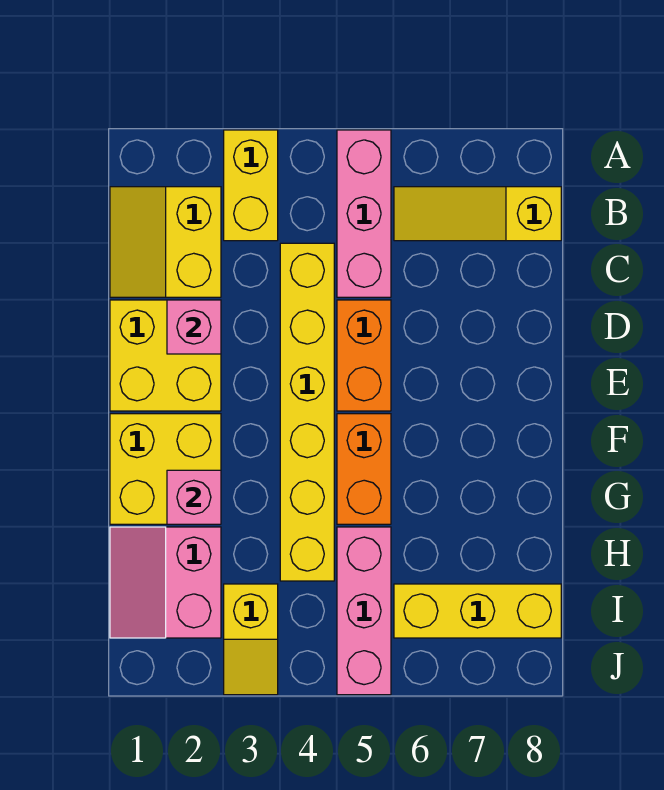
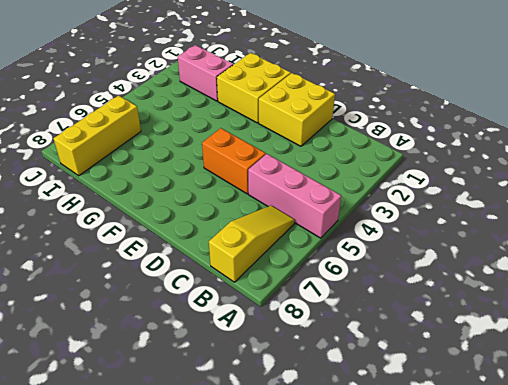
none -> yellow 1x2 brick [224,130,278,241]
none -> yellow 2x2 slope [110,187,221,297]
none -> yellow 1x6 brick [280,243,334,581]

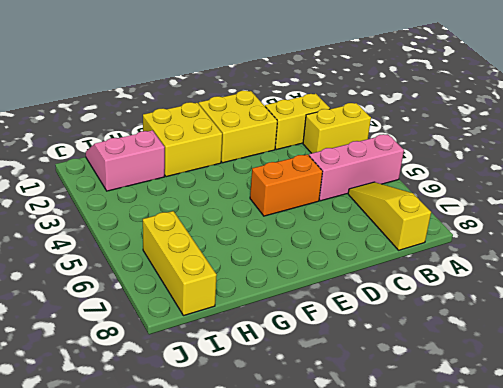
none -> yellow 1x6 brick [280,243,334,581]
none -> orange 1x2 brick [337,414,391,524]
none -> pink 1x3 brick [337,527,391,695]

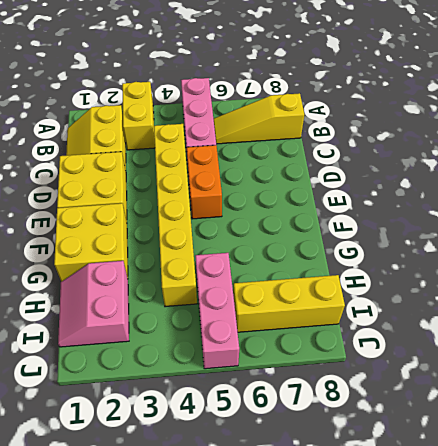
none -> orange 1x2 brick [337,414,391,524]
none -> yellow 1x2 slope [224,584,278,695]
none -> pink 1x1 brick [167,300,221,354]

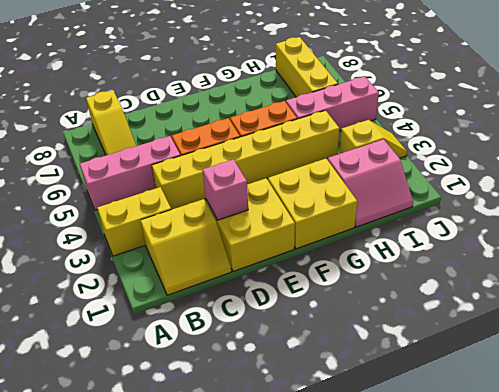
none -> pink 1x1 brick [167,470,221,524]

